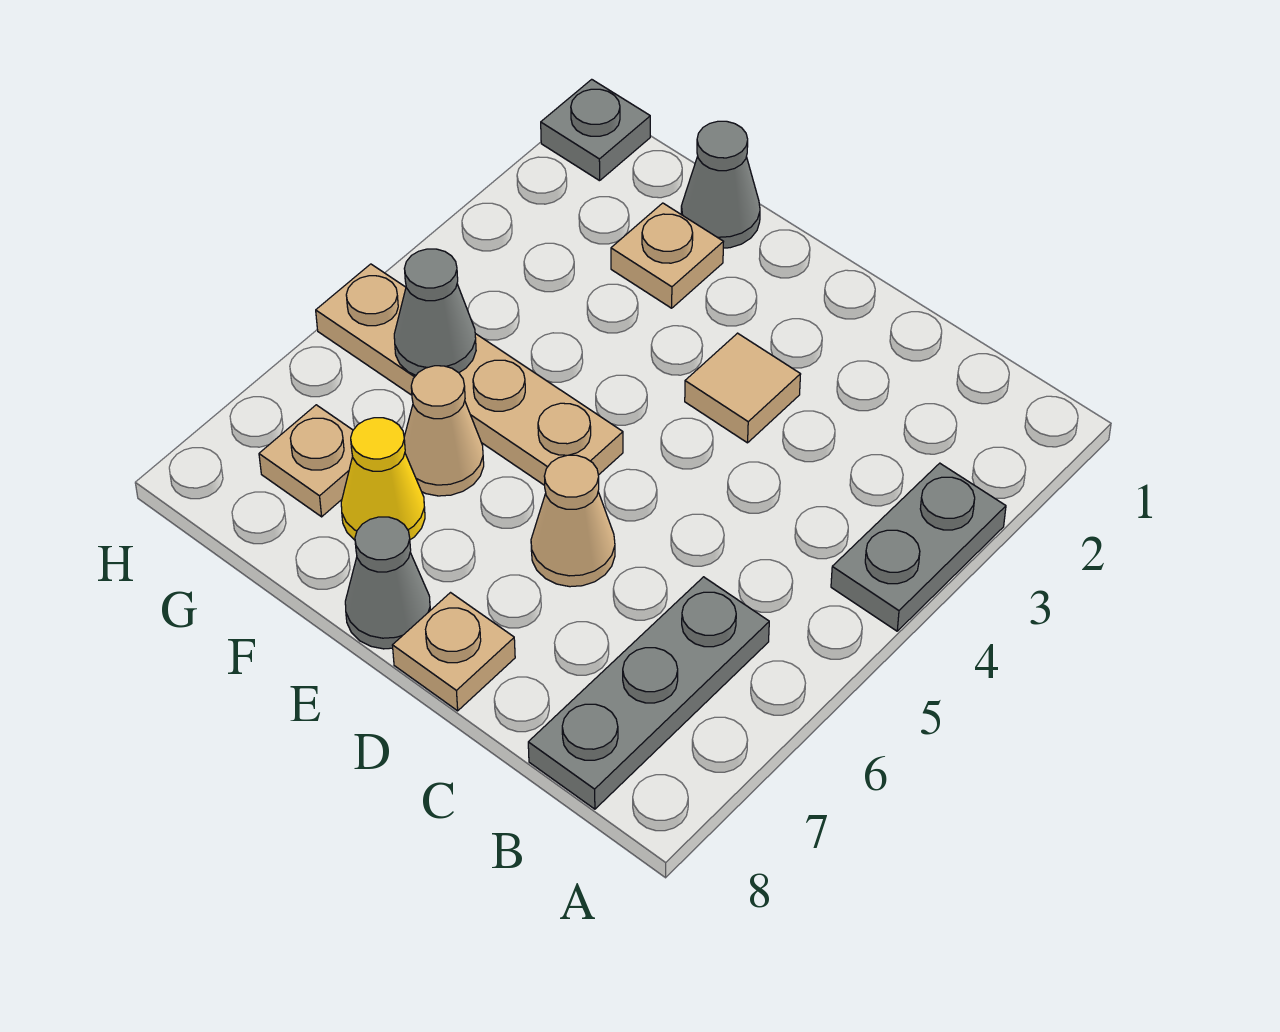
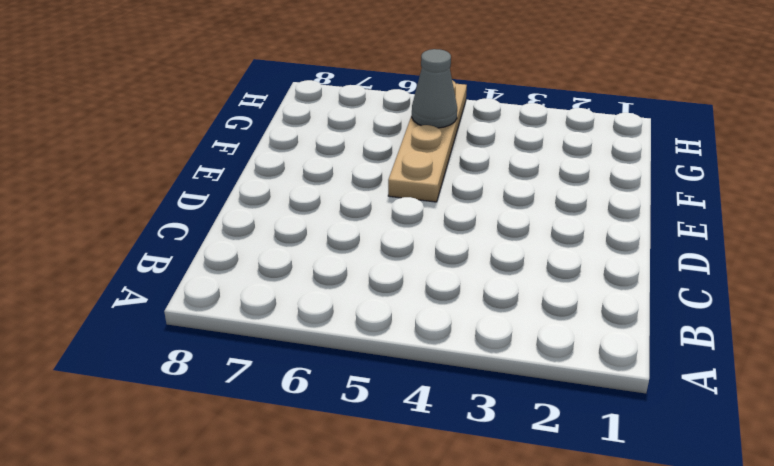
none -> grey 1x2 plate [831,463,1006,631]
none -> grey 1x3 plate [528,577,769,809]
none -> tan 1x1 tile [685,333,801,443]

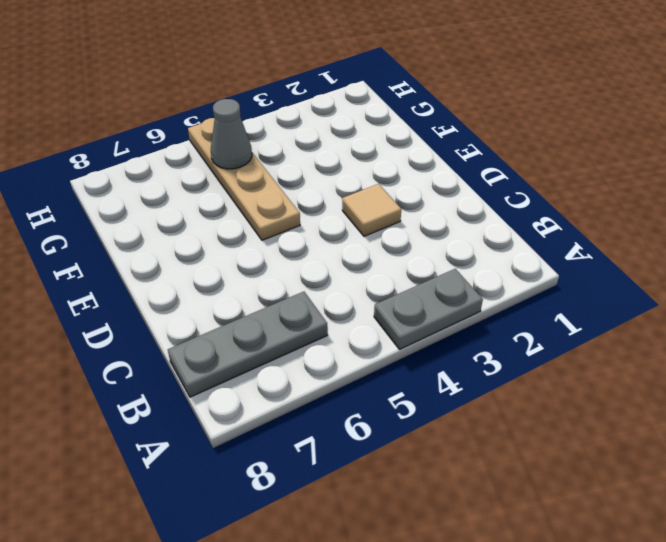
none -> tan 1x1 cone [531,455,615,587]
none -> tan 1x1 plate [392,593,515,711]
none -> grey 1x1 cone [345,517,430,649]

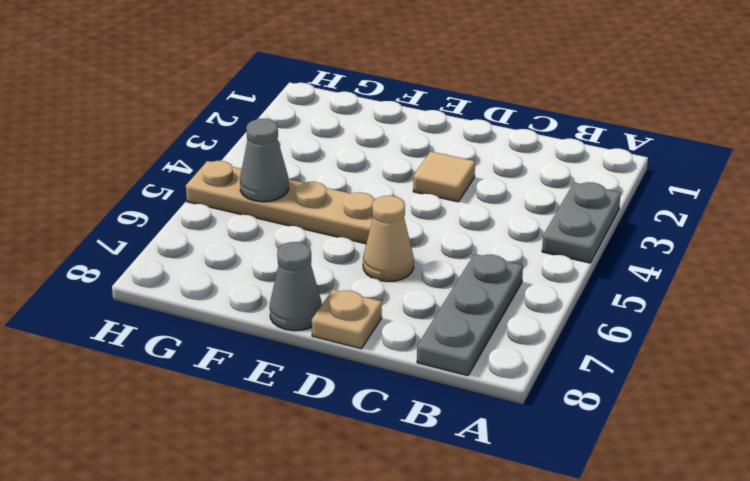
none -> grey 1x1 cone [681,121,760,248]
none -> tan 1x1 plate [611,203,723,308]
none -> tan 1x1 cone [404,366,484,496]

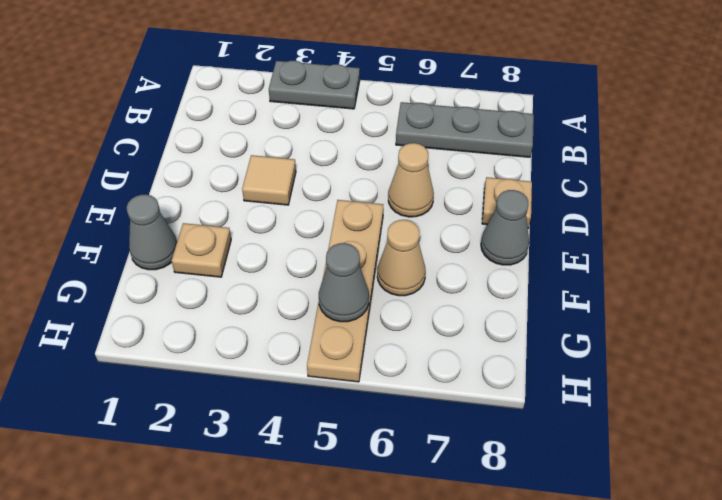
none -> yellow 1x1 cone [341,418,425,540]
none -> tan 1x1 plate [259,405,353,517]
none -> grey 1x1 plate [541,79,650,181]

